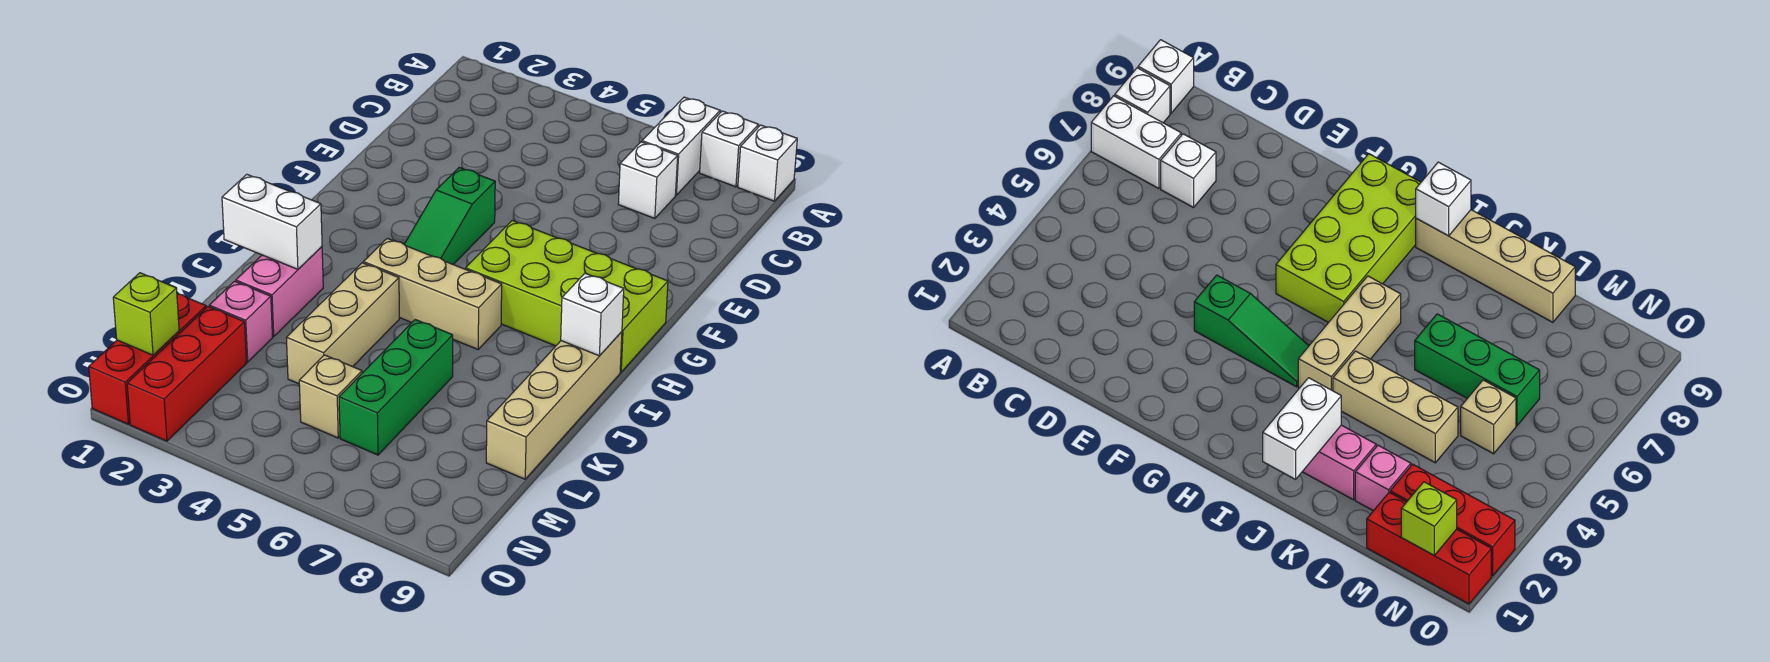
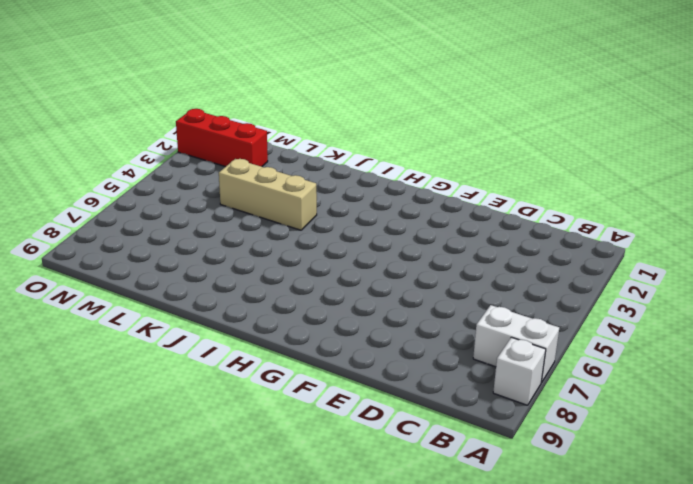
none -> white 1x1 brick [738,125,797,201]
none -> white 1x1 brick [618,142,678,219]
none -> green 1x3 slope [404,167,495,264]

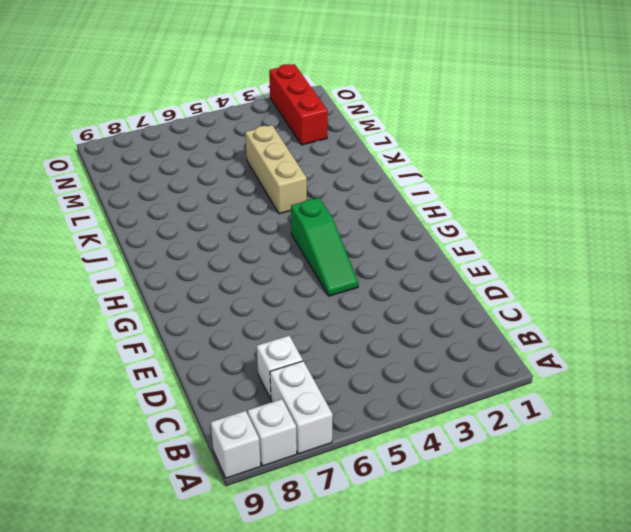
green 1x3 slope [291,198,358,296] -> green 1x3 slope turned to [404,167,495,264]
none -> lime 2x4 brick [466,220,668,372]
none -> tan 1x3 brick [363,238,502,349]
none -> tan 1x4 brick [486,332,622,479]

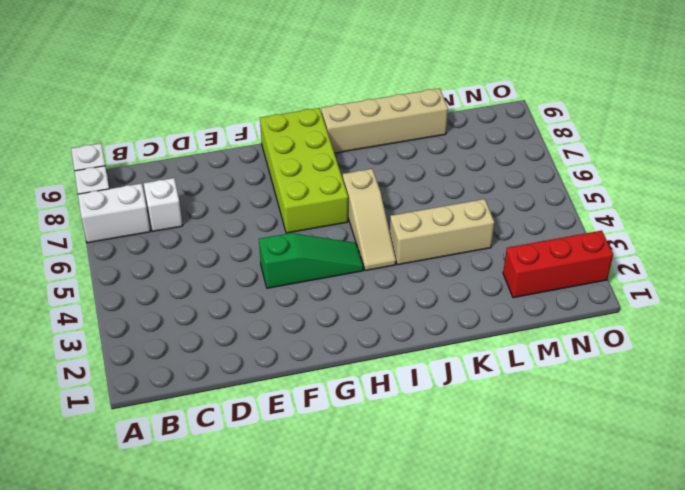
tan 1x3 slope [343,169,396,271] -> tan 1x3 brick [363,238,502,349]
none -> pink 1x2 brick [236,247,323,337]
none -> green 1x3 brick [339,320,453,455]
none -> pink 1x1 brick [209,281,273,362]

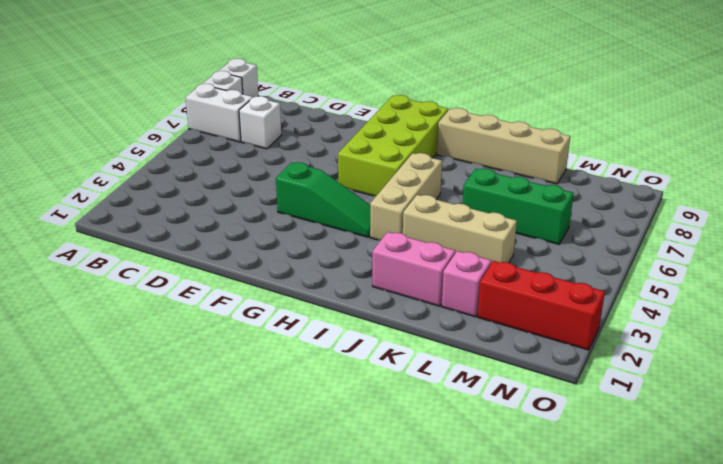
none -> red 1x3 brick [89,294,206,424]
none -> tan 1x1 brick [299,355,362,438]
none -> white 1x1 brick [561,273,624,356]

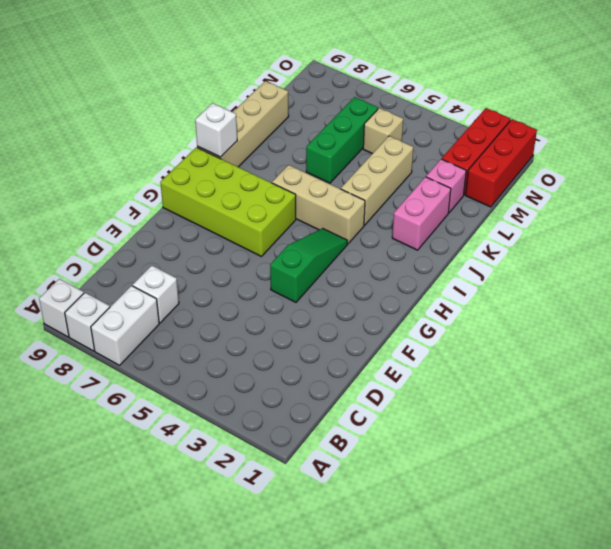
none -> white 1x2 brick [222,175,322,269]
none -> lime 1x1 brick [113,273,179,355]

